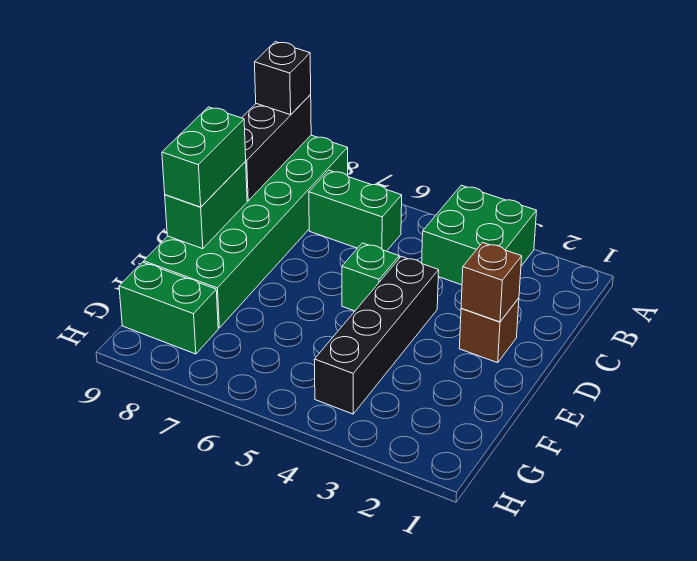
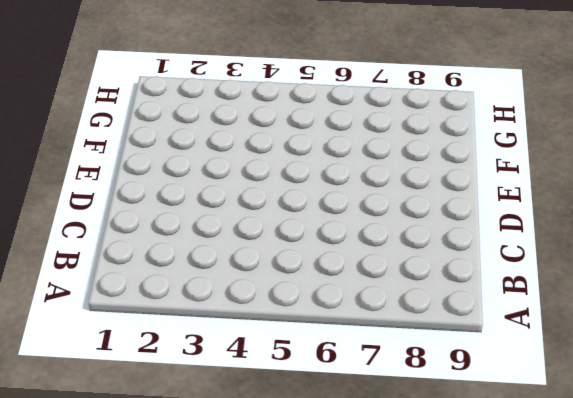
none -> green 2x2 brick [422,185,536,285]
none -> green 2x6 brick [144,135,348,328]
none -> green 1x2 brick [309,170,402,251]

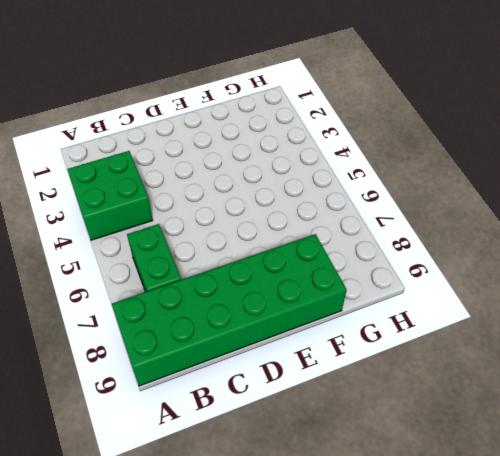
none -> brown 1x1 brick [459,298,519,363]
none -> black 1x4 brick [314,257,439,414]
none -> green 1x1 brick [342,243,399,311]

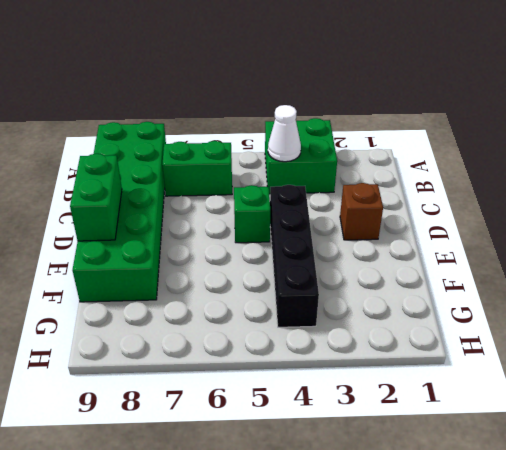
white 1x1 cone [268,105,301,162] -> none
none -> green 1x2 brick [119,262,218,354]
none -> black 1x3 brick [242,95,311,201]
none -> brown 1x1 brick [461,242,522,322]

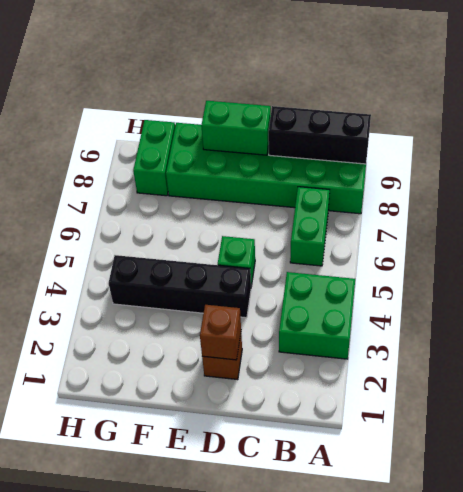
none -> black 1x1 brick [255,42,311,115]
none -> green 1x2 brick [162,107,246,207]

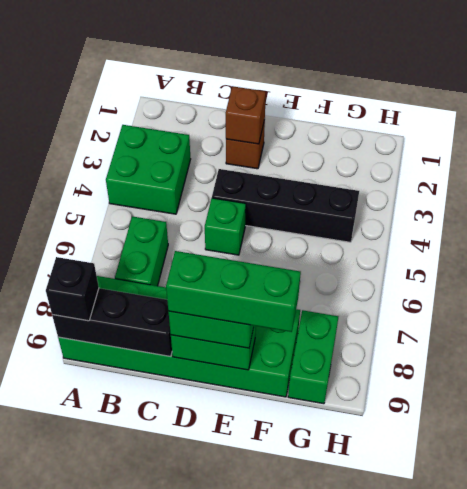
green 1x3 brick [166,251,301,332] -> none

